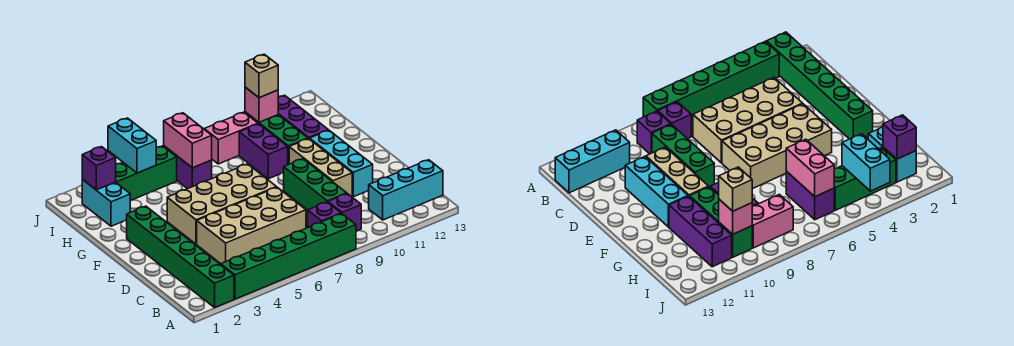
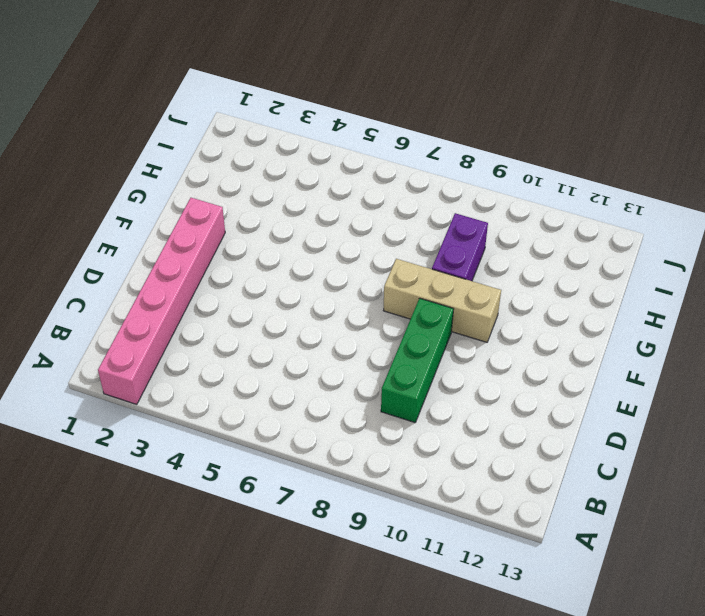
pink 1x6 brick [98,198,225,404] -> green 1x6 brick [127,206,234,308]
tan 1x3 brick [383,259,501,342] -> tan 1x3 brick turned to [289,139,352,197]
none -> green 1x6 brick [221,214,356,299]
none -> purple 1x1 brick [308,202,341,227]
none -> purple 1x1 brick [328,194,361,231]

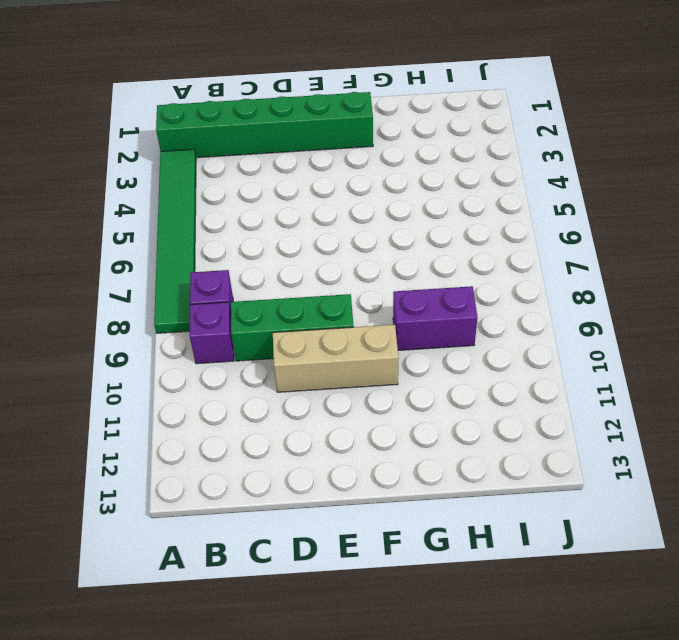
green 1x6 tile [154,149,196,333] -> green 1x6 brick [221,214,356,299]
none -> cyan 1x3 brick [369,160,443,220]
none -> tan 2x4 brick [197,187,306,264]
none -> cyan 1x3 brick [310,130,373,197]

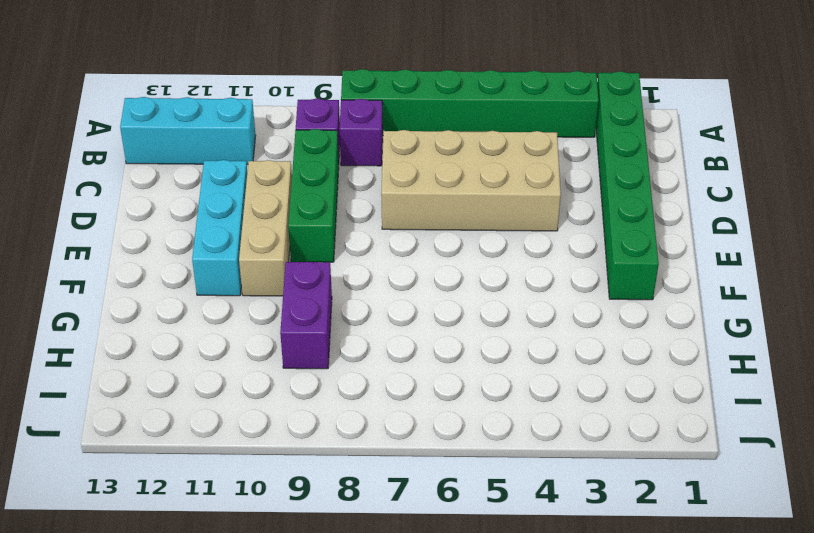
none -> tan 2x4 brick [167,164,276,244]
none -> green 1x3 brick [245,112,308,165]
none -> purple 1x3 brick [278,95,328,139]

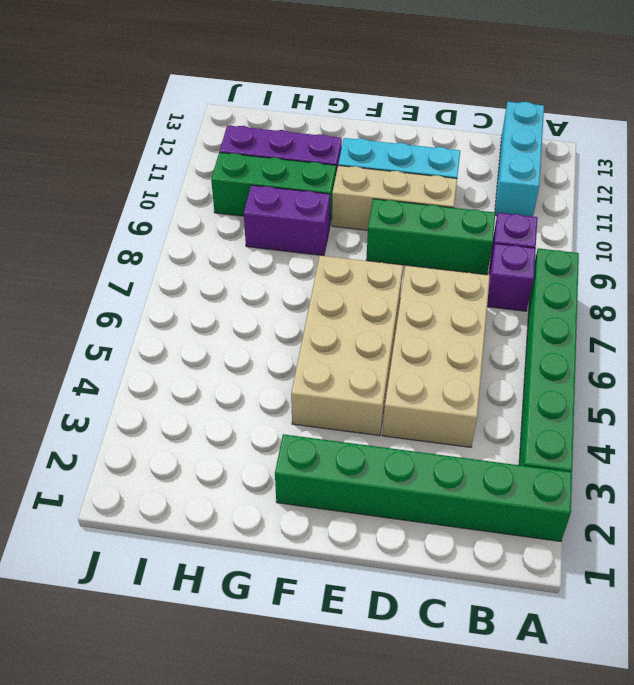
none -> cyan 1x2 brick [82,179,130,226]
none -> purple 1x2 brick [164,146,212,189]
none -> green 1x3 brick [116,146,177,201]

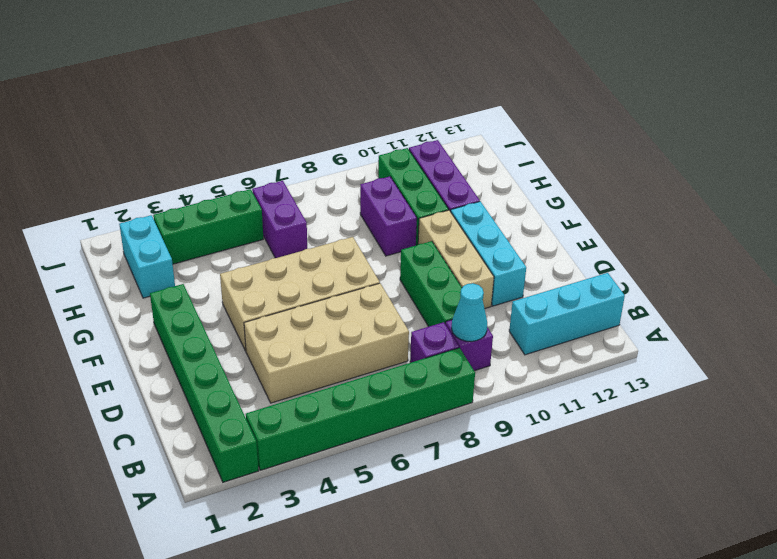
cyan 1x1 cone [452,283,487,341] -> none
none -> pink 1x2 brick [204,112,258,164]
none -> pink 1x2 brick [164,113,212,168]
none -> purple 1x1 brick [82,147,116,190]

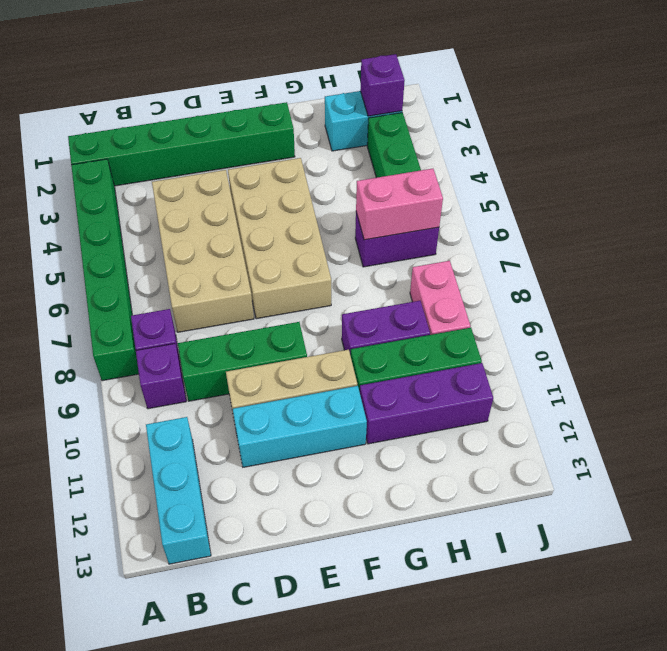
none -> cyan 1x2 brick [108,118,156,173]
none -> pink 1x1 brick [245,87,278,122]
none -> tan 1x1 brick [245,54,278,98]

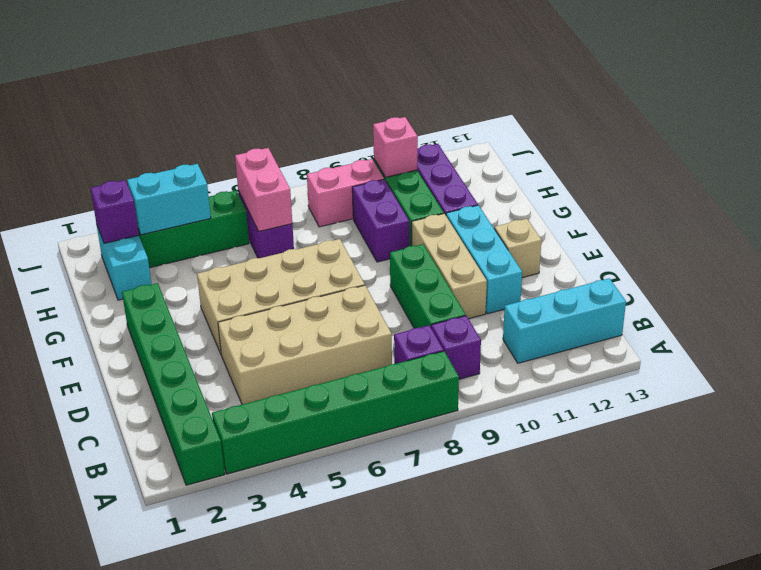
tan 1x1 brick [494,219,542,278] -> tan 1x1 brick moved to [245,54,278,98]
cyan 1x2 brick [127,164,211,235] -> cyan 1x2 brick turned to [108,118,156,173]

